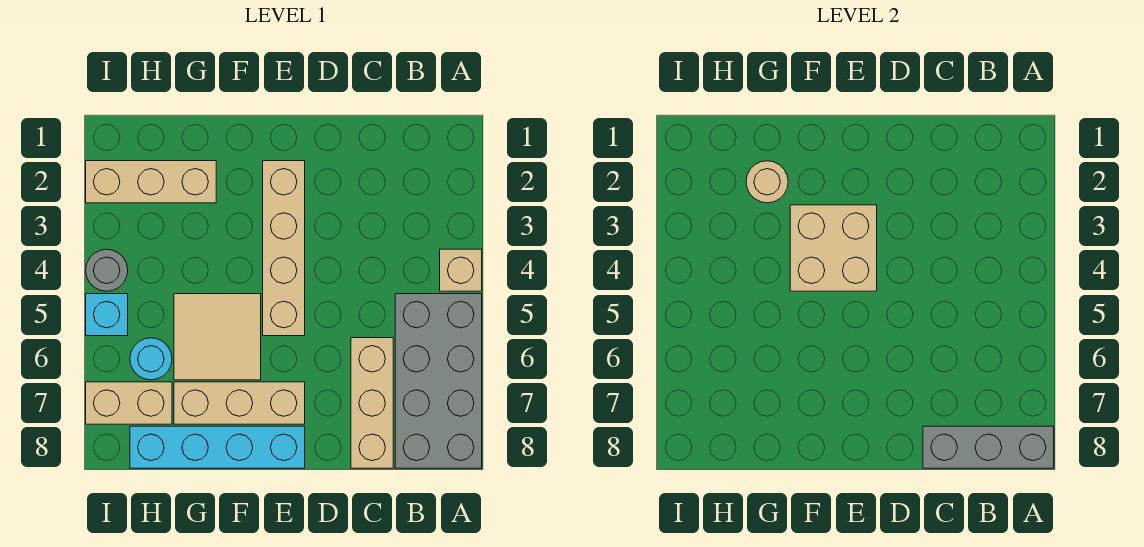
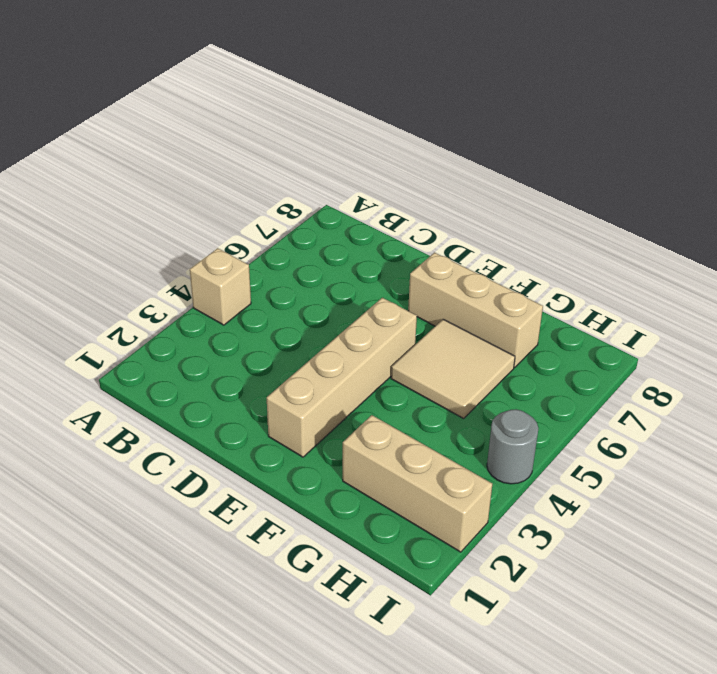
none -> grey 2x4 brick [395,294,482,468]
none -> tan 1x3 brick [351,338,393,468]
none -> cyan 1x4 brick [130,426,305,468]

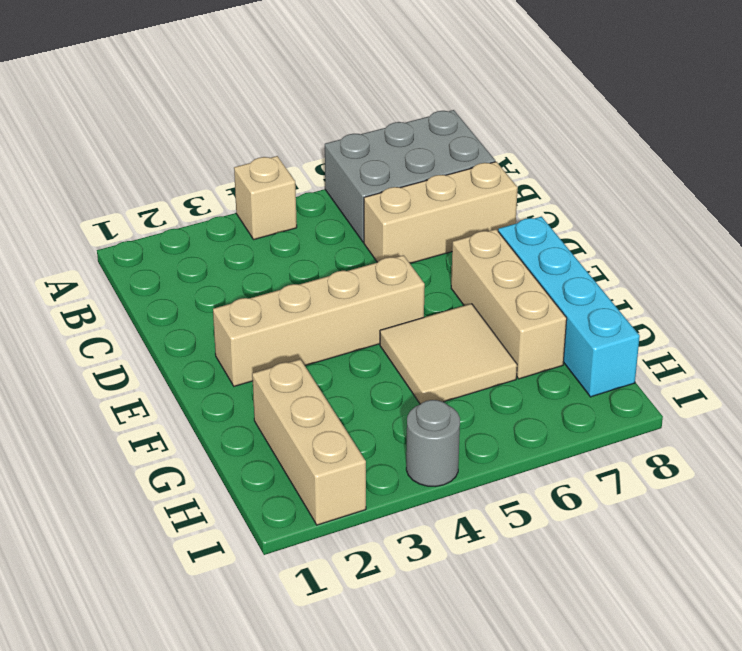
grey 2x3 brick [325,110,495,242] -> grey 2x4 brick [395,294,482,468]
none -> cyan 1x1 round brick [130,338,172,380]
none -> tan 1x2 brick [86,382,172,424]
none -> cyan 1x1 brick [86,294,128,336]

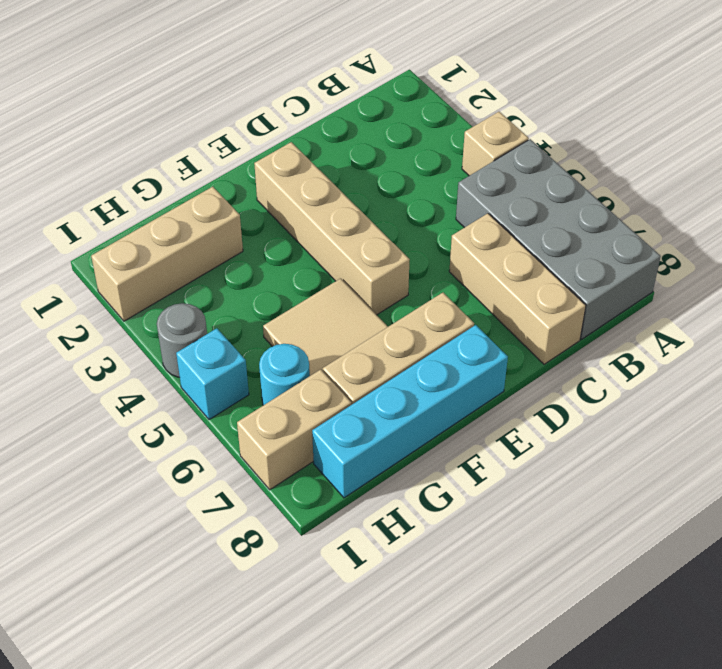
none -> grey 1x3 brick [923,426,1054,468]
none -> tan 2x2 brick [790,205,877,291]
none -> tan 1x1 round brick [746,161,788,203]

